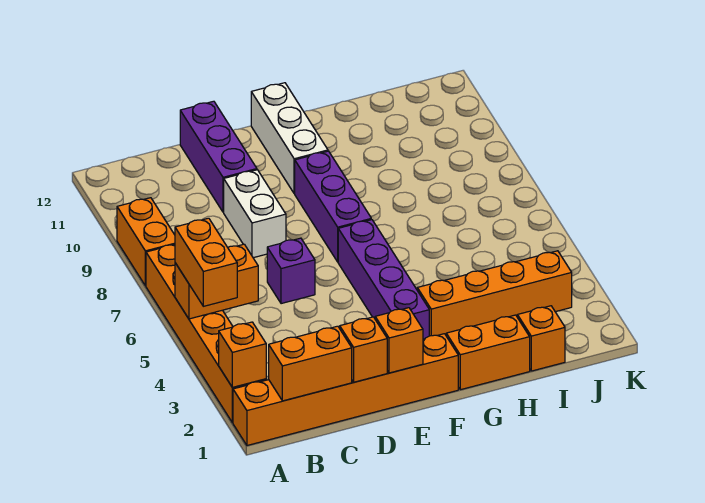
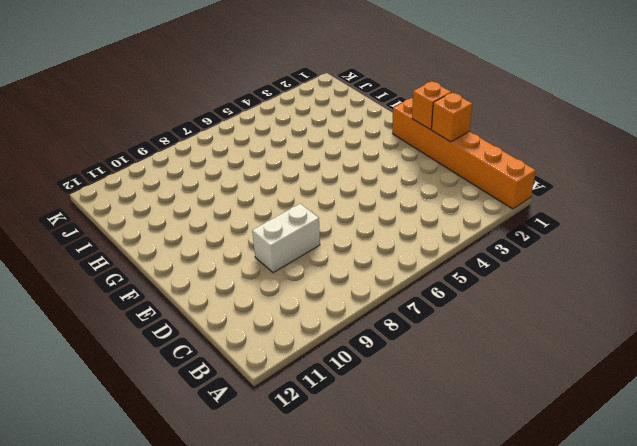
none -> orange 1x6 brick [146,245,266,423]
none -> orange 1x2 brick [117,198,175,286]
none -> purple 1x1 brick [267,238,315,304]

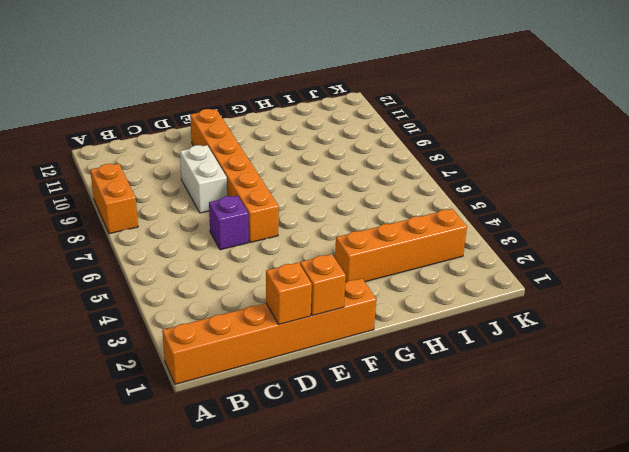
orange 1x6 brick [190,109,279,243] -> orange 1x6 brick moved to [146,245,266,423]
none -> purple 1x3 brick [180,101,257,212]
none -> purple 1x4 brick [338,220,429,339]
none -> purple 1x3 brick [295,151,371,262]

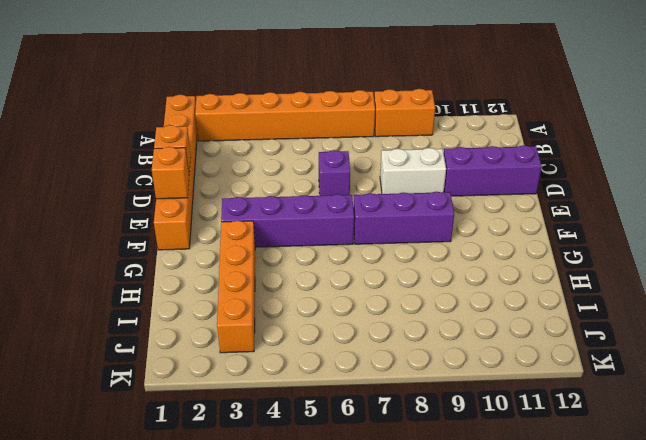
none -> white 1x3 brick [251,83,328,194]
none -> orange 1x2 brick [446,315,530,390]
none -> orange 1x1 brick [517,306,565,371]

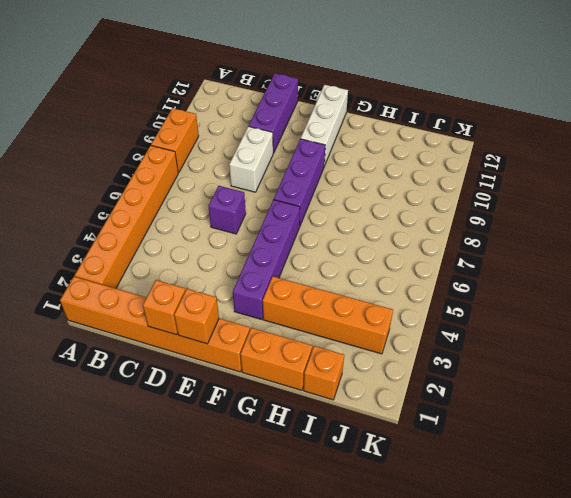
none -> orange 1x1 brick [219,322,266,387]
none -> orange 1x2 brick [175,244,258,319]
none -> orange 1x2 brick [269,326,352,401]

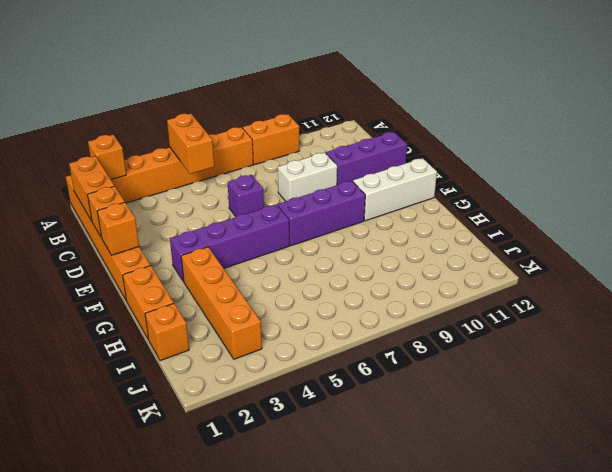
none -> orange 1x2 brick [175,218,237,306]

